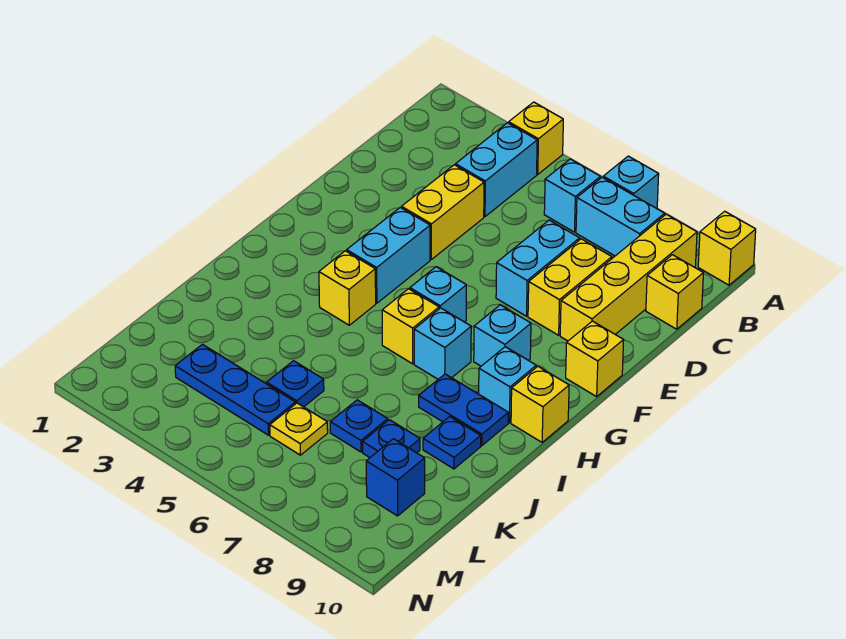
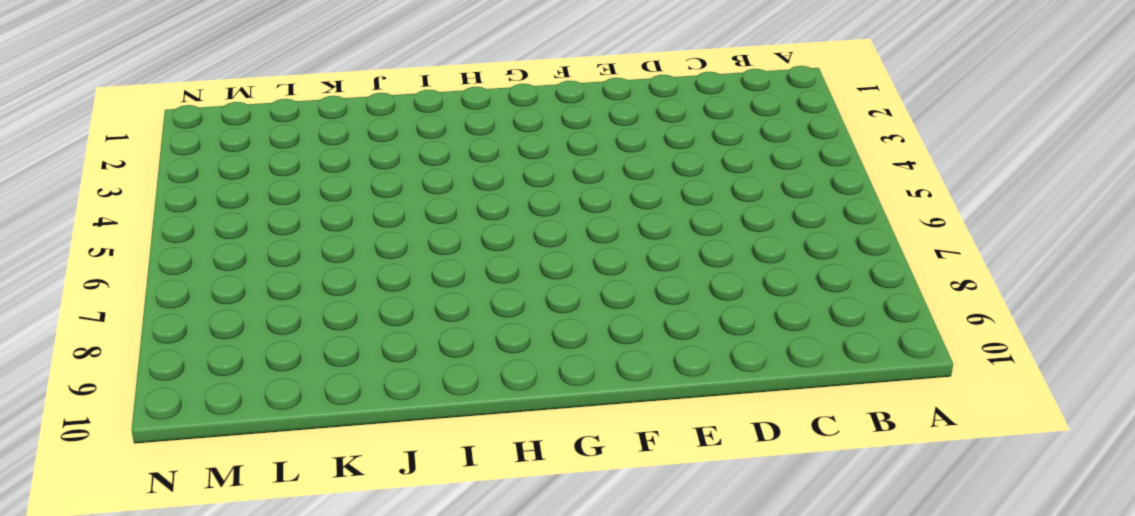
none -> yellow 1x1 brick [509,102,563,174]
none -> cyan 1x1 brick [603,156,659,209]
none -> yellow 1x1 brick [698,211,756,285]

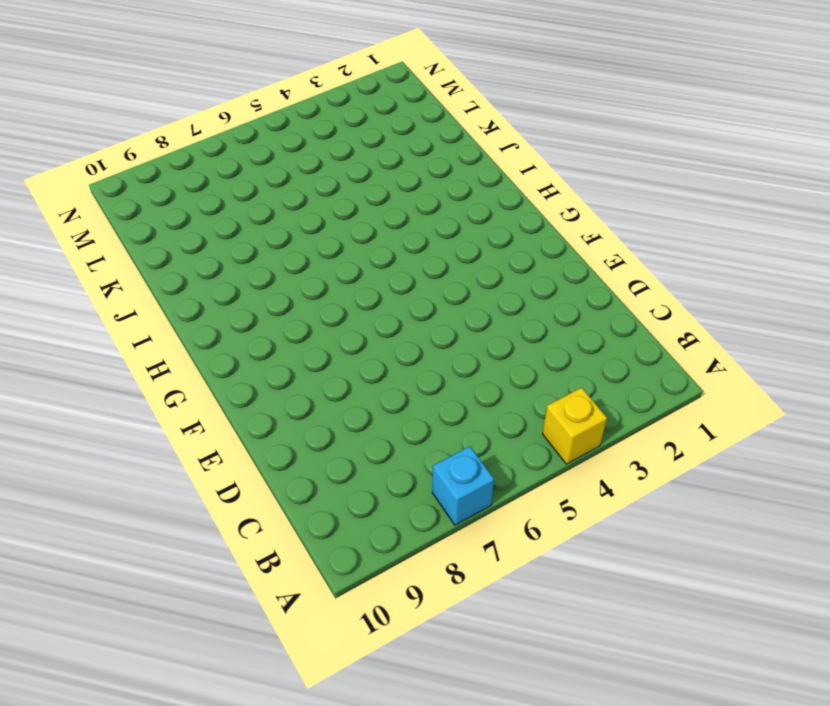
none -> yellow 1x1 brick [698,211,756,285]
none -> cyan 1x2 brick [456,123,537,217]
none -> cyan 1x1 brick [544,159,600,232]

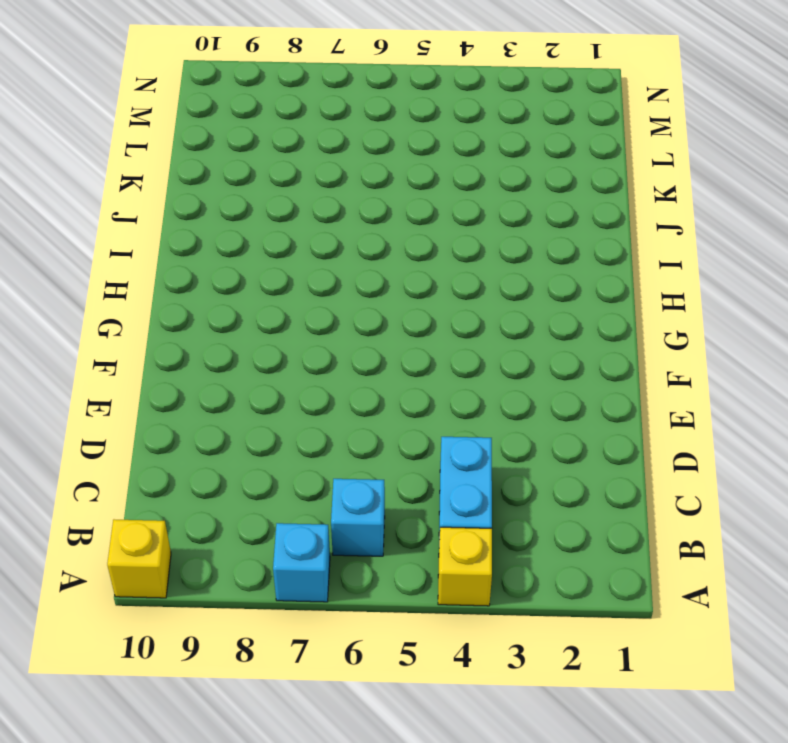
none -> cyan 1x2 brick [576,177,665,256]
none -> yellow 1x4 brick [560,214,697,341]
none -> yellow 1x1 brick [646,255,703,329]

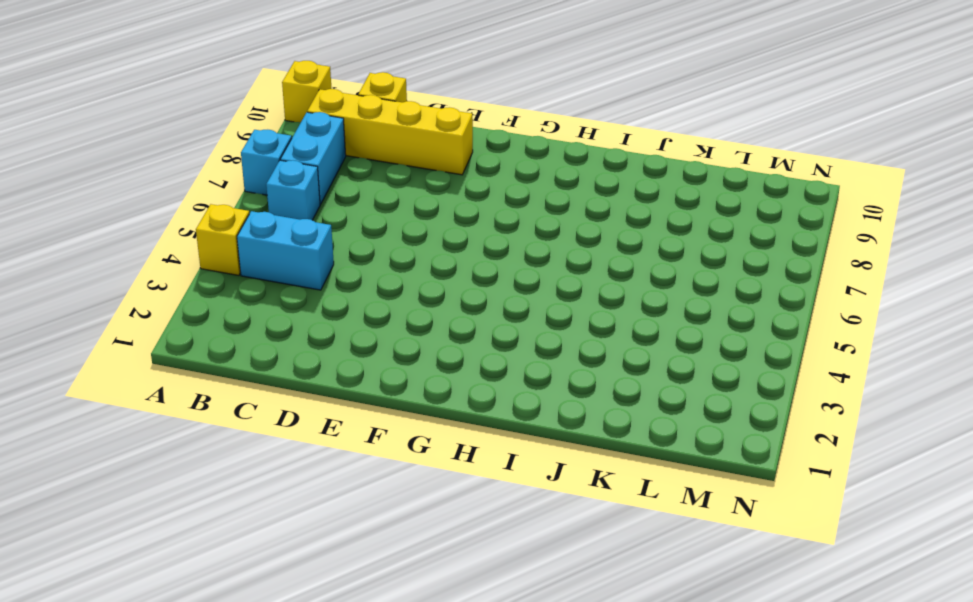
none -> yellow 1x2 brick [402,165,484,259]
none -> cyan 1x2 brick [496,220,580,316]
none -> yellow 1x2 brick [528,239,612,335]

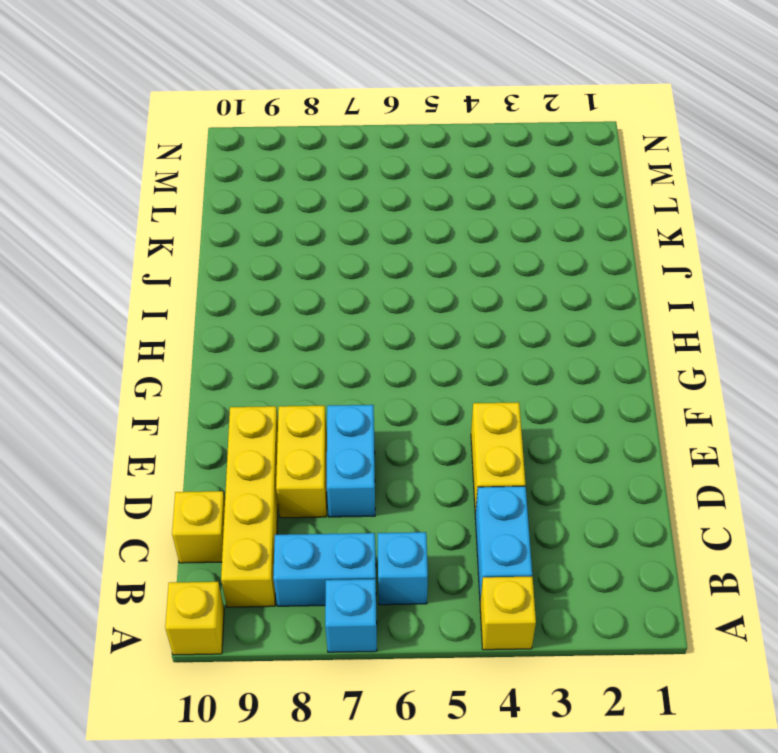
none -> cyan 1x2 brick [347,208,430,303]
none -> yellow 1x1 brick [566,321,624,397]
none -> cyan 1x1 brick [410,267,466,322]

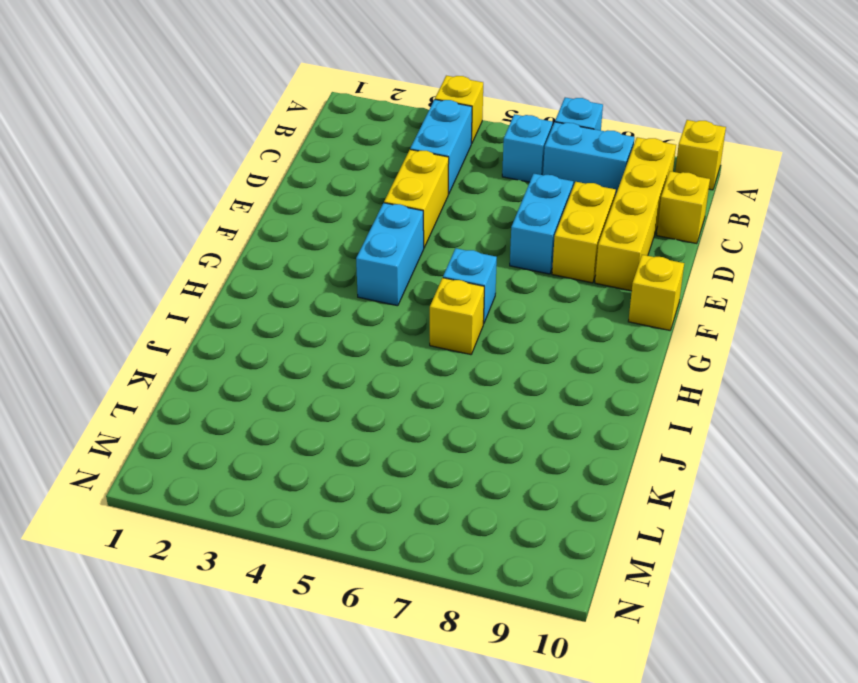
none -> cyan 1x1 brick [474,305,531,366]
none -> yellow 1x1 brick [319,251,376,325]
none -> cyan 1x1 brick [414,308,471,379]

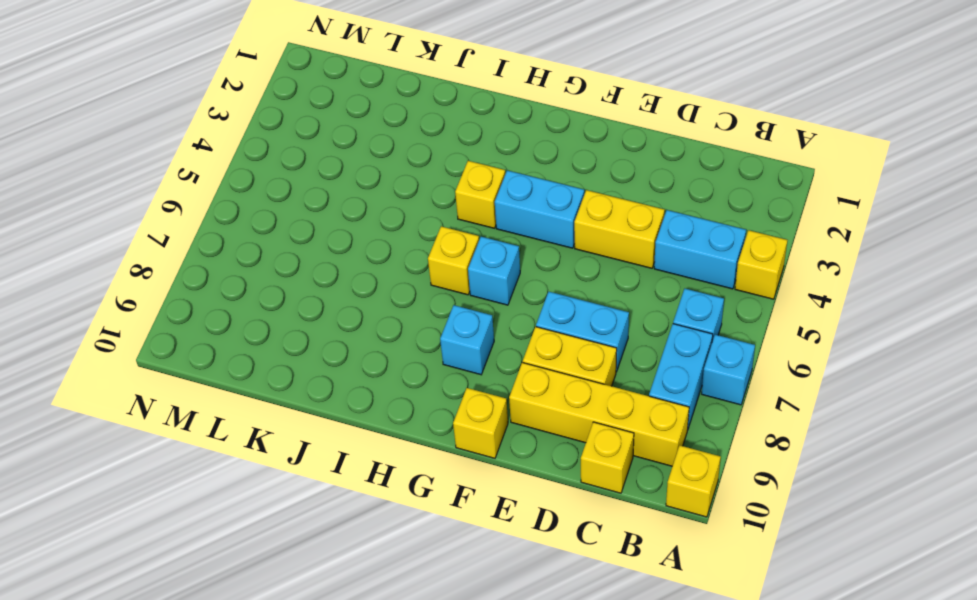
none -> cyan 1x1 brick [414,308,471,379]
none -> cyan 1x1 brick [479,347,536,423]
none -> yellow 1x1 brick [511,366,569,442]

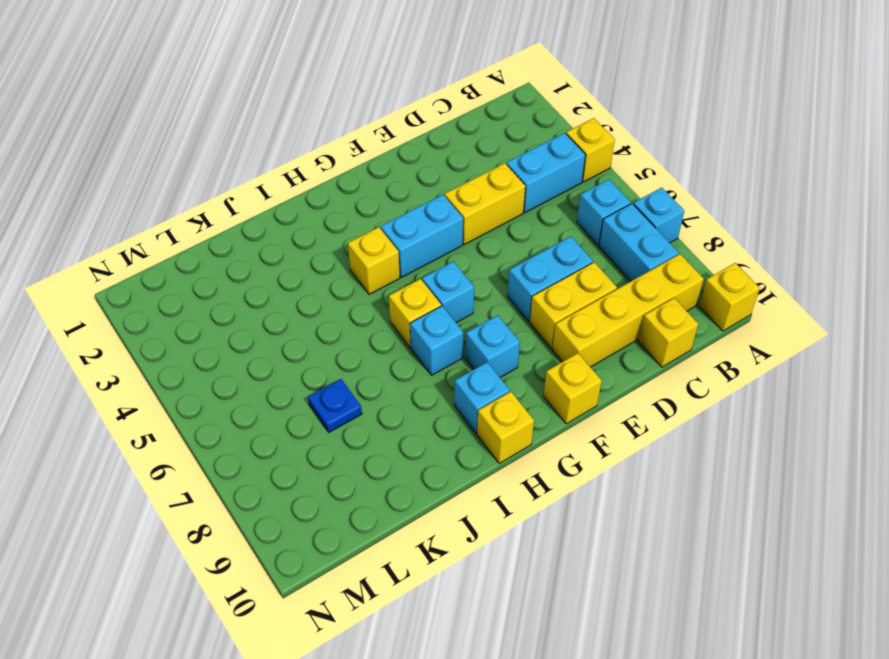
none -> blue 1x2 plate [419,374,508,446]
none -> blue 1x1 plate [423,417,481,469]
none -> blue 1x1 plate [267,361,324,407]

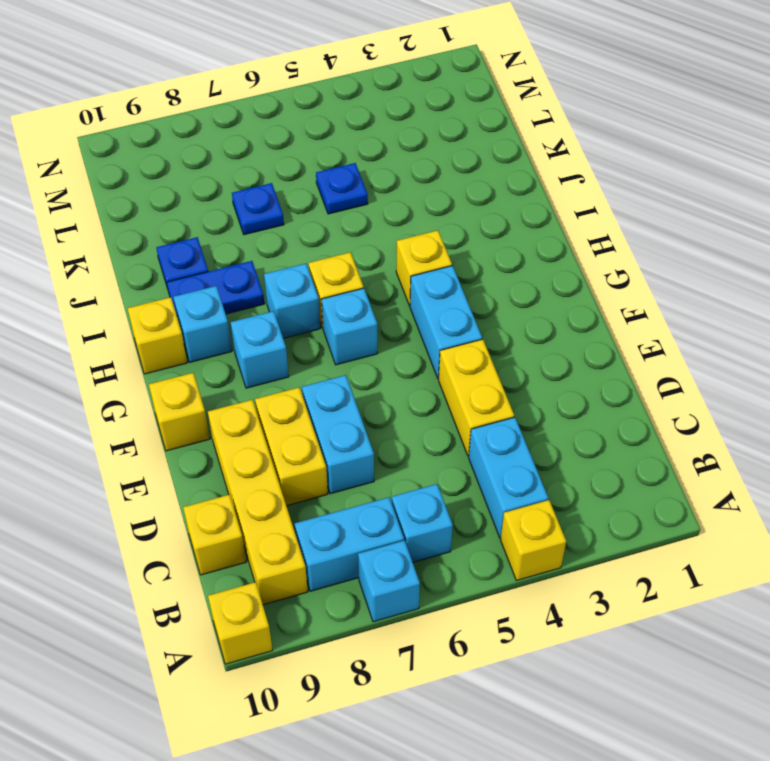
none -> blue 1x1 plate [362,420,420,457]
none -> blue 1x3 plate [175,344,295,435]
none -> yellow 1x1 plate [270,403,328,455]

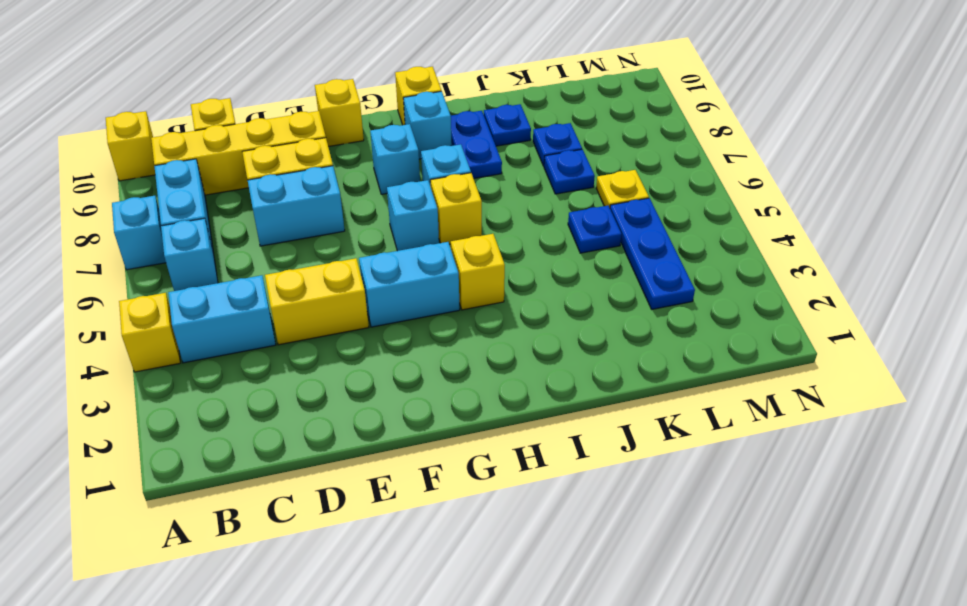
none -> blue 1x1 brick [366,439,425,516]

